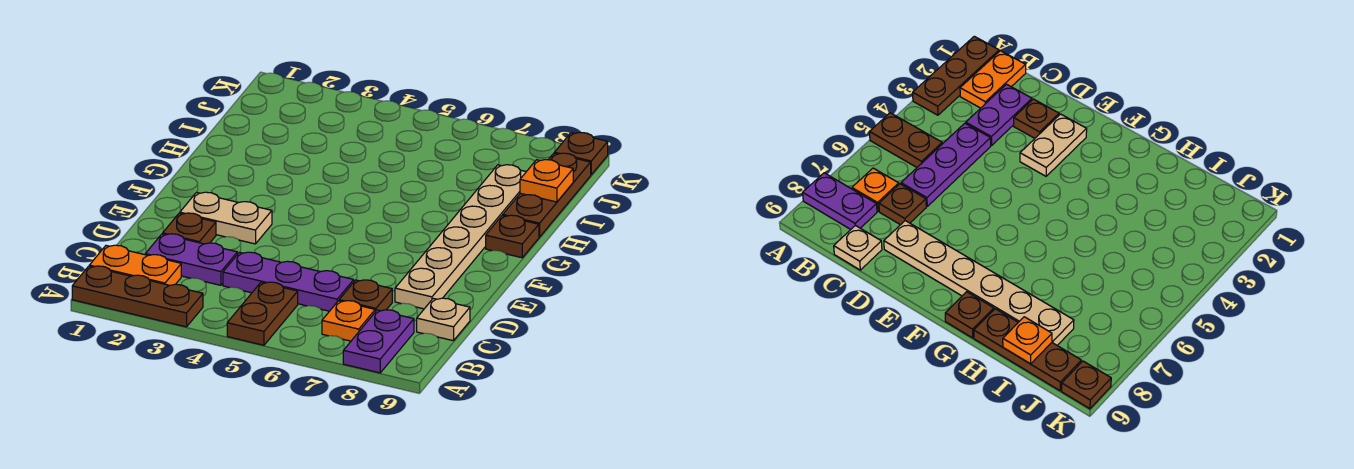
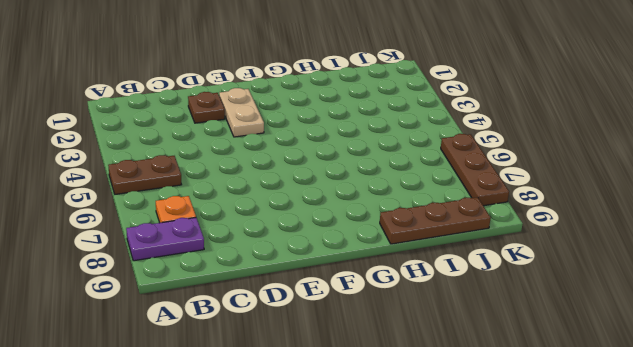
brown 1x3 plate [441,134,509,206] -> brown 1x3 plate moved to [72,266,203,327]
none -> orange 1x2 plate [89,245,181,285]
none -> purple 1x2 plate [145,234,237,285]
none -> purple 1x3 plate [223,252,354,311]

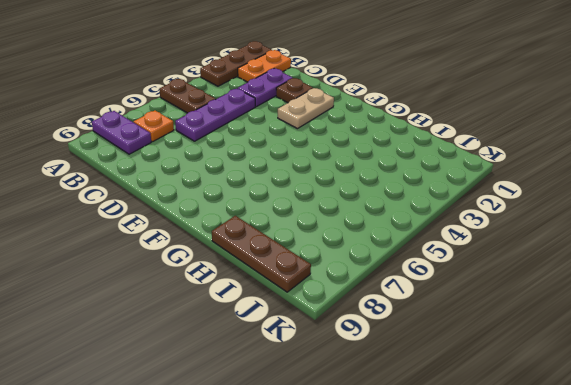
none -> brown 1x1 plate [339,280,392,312]
none -> tan 1x1 plate [417,298,470,341]
none -> tan 1x6 plate [395,165,526,309]

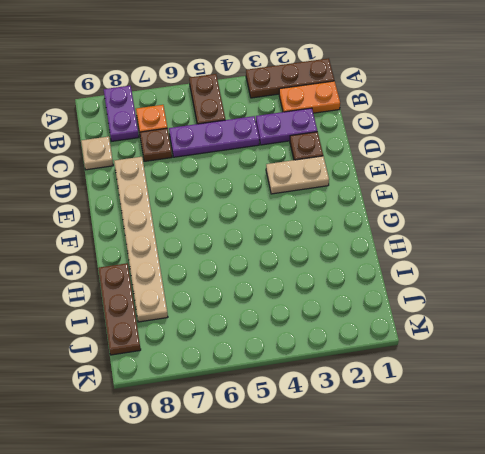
none -> brown 1x1 plate [486,215,539,258]
none -> brown 1x1 plate [554,133,608,175]
none -> orange 1x1 plate [520,160,573,202]

